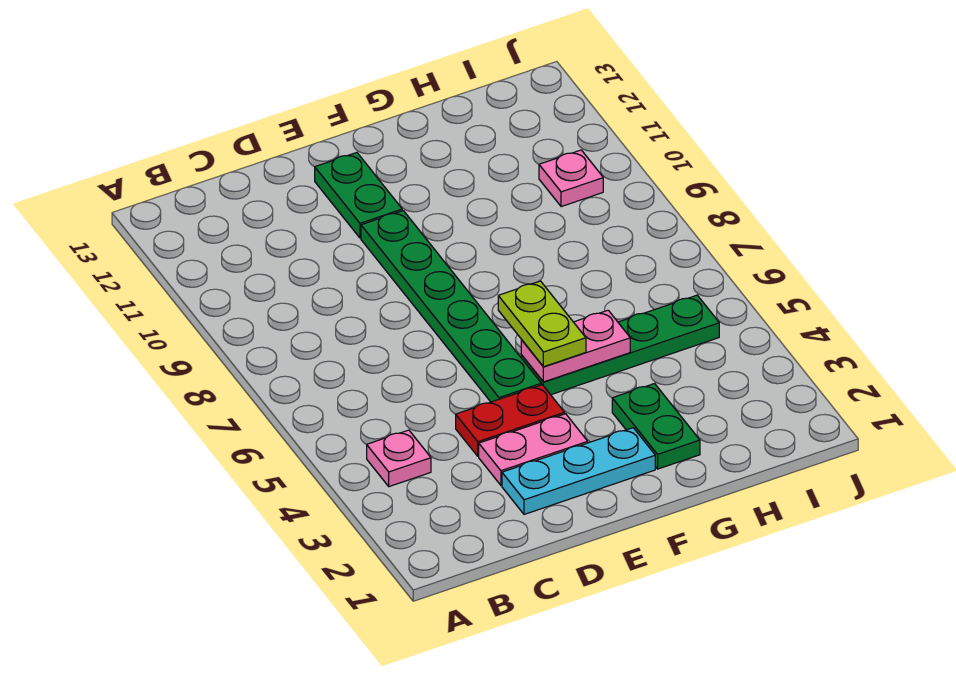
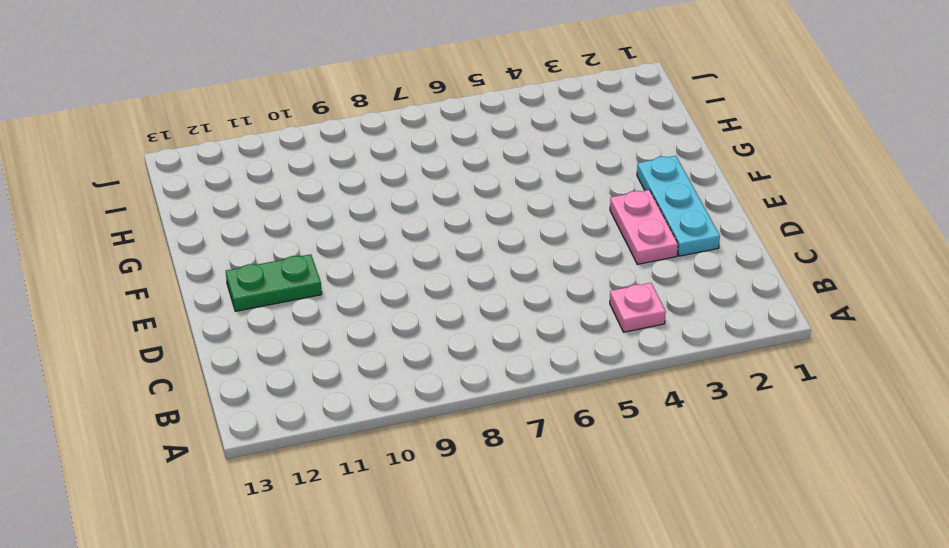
none -> red 1x2 plate [456,385,565,456]
none -> green 1x6 plate [361,211,541,402]

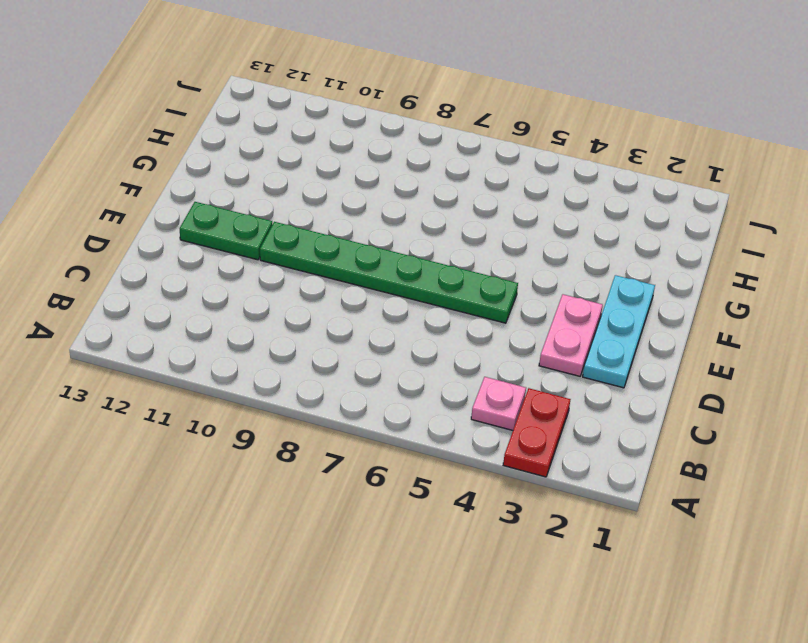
red 1x2 plate [503,388,571,477] -> red 1x2 plate moved to [456,385,565,456]
none -> green 1x4 plate [521,295,719,395]
none -> green 1x2 plate [612,384,700,469]

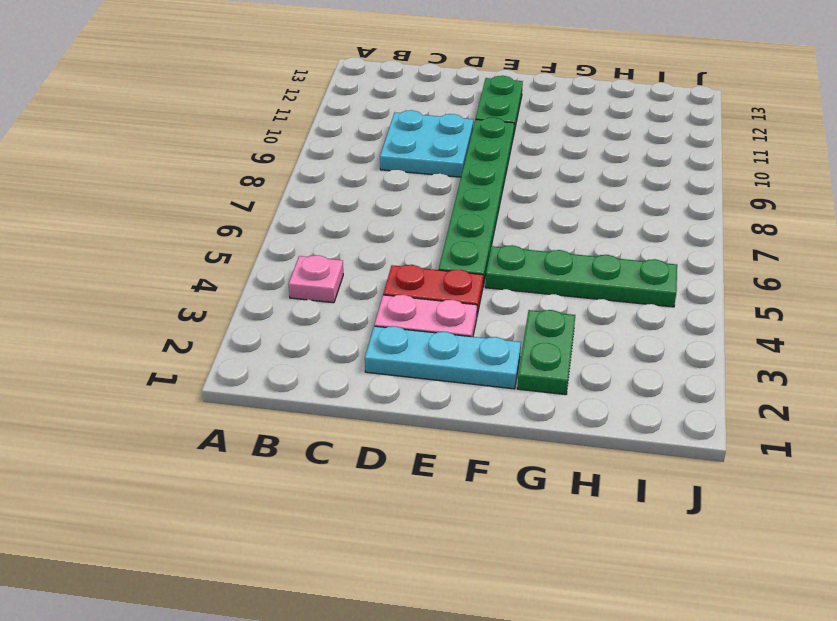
cyan 2x2 plate [380,110,473,177] -> none
none -> pink 1x1 plate [539,150,603,207]
none -> pink 1x2 plate [521,310,630,382]

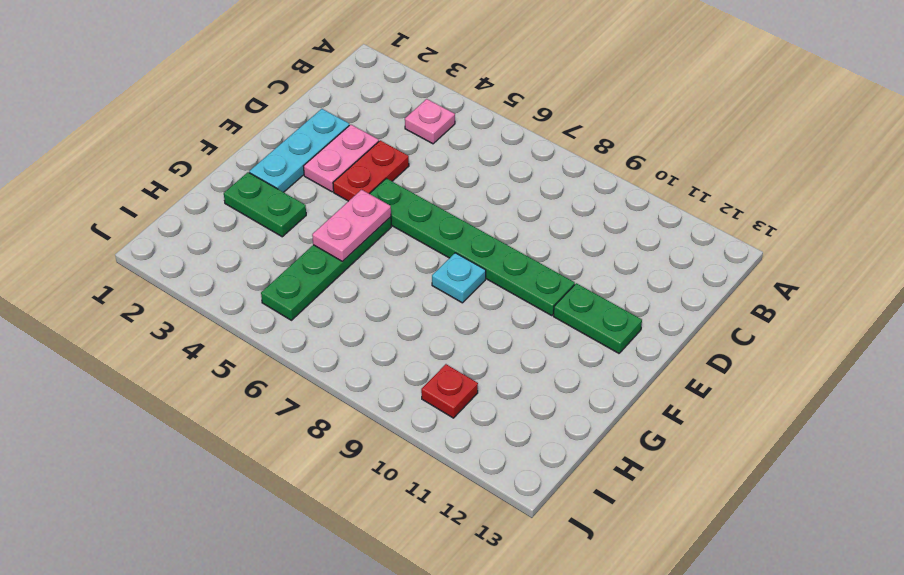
cyan 1x1 plate [432,253,486,303] -> none
red 1x1 plate [421,364,478,418] -> pink 1x1 plate [539,150,603,207]
none -> lime 1x2 plate [498,281,586,367]

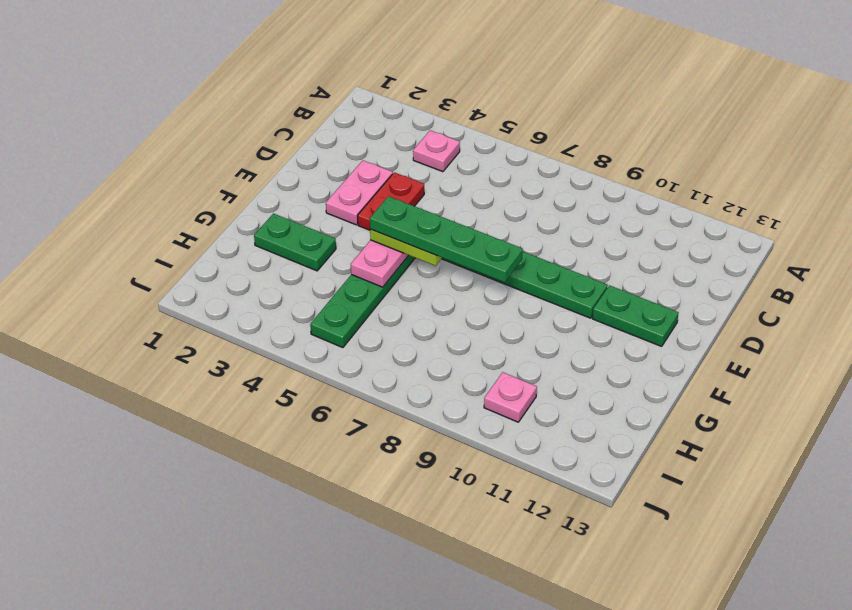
green 1x4 plate [370,196,523,282] -> none
none -> cyan 1x3 plate [502,428,655,514]

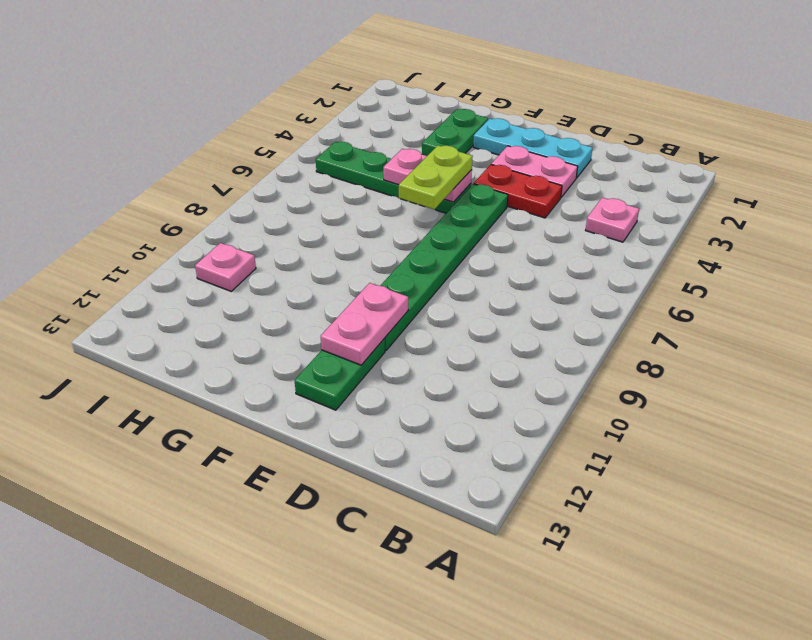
pink 1x2 plate [321,283,408,365] -> none

